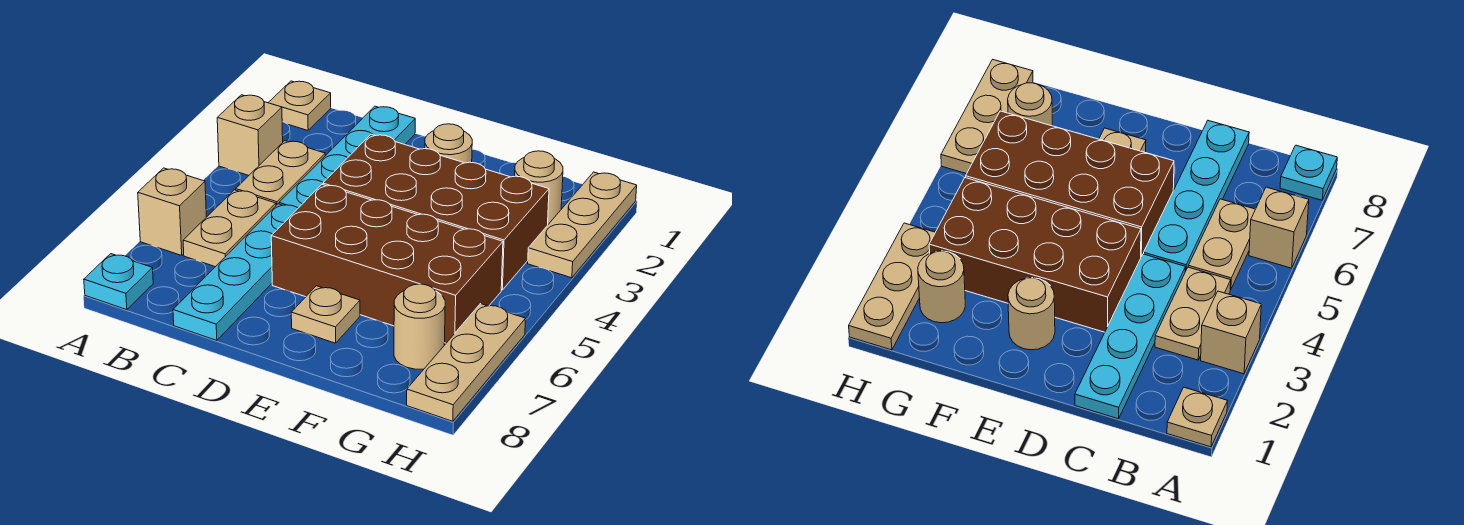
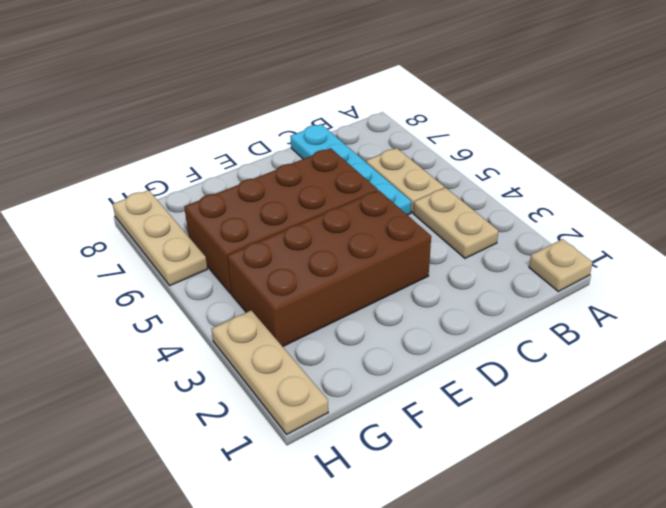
none -> tan 1x1 brick [217,95,283,175]
none -> tan 1x1 brick [138,168,206,255]
none -> cyan 1x1 plate [84,254,153,310]

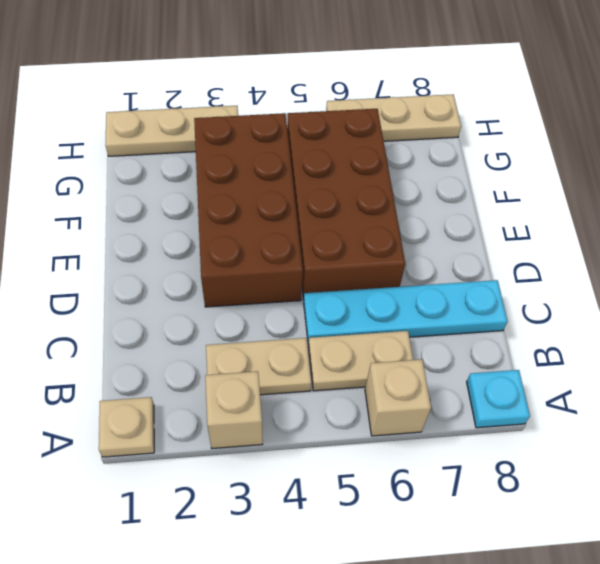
none -> cyan 1x4 plate [279,106,415,208]
none -> tan 1x1 round brick [425,124,472,163]
none -> tan 1x1 plate [291,286,360,343]

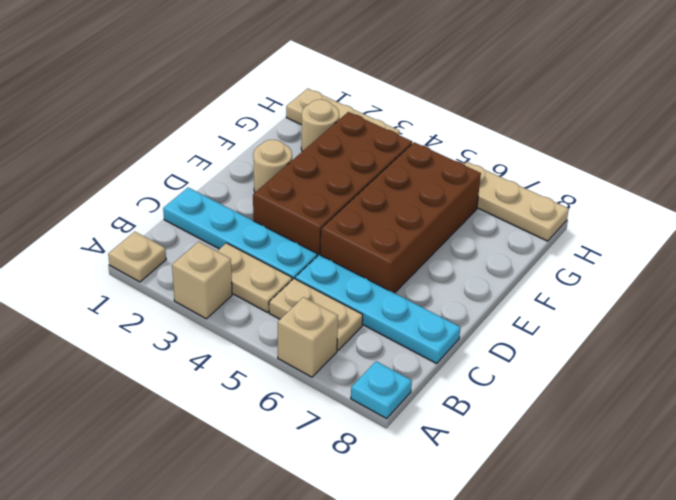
none -> tan 1x1 plate [291,286,360,343]
none -> tan 1x1 round brick [394,284,445,369]

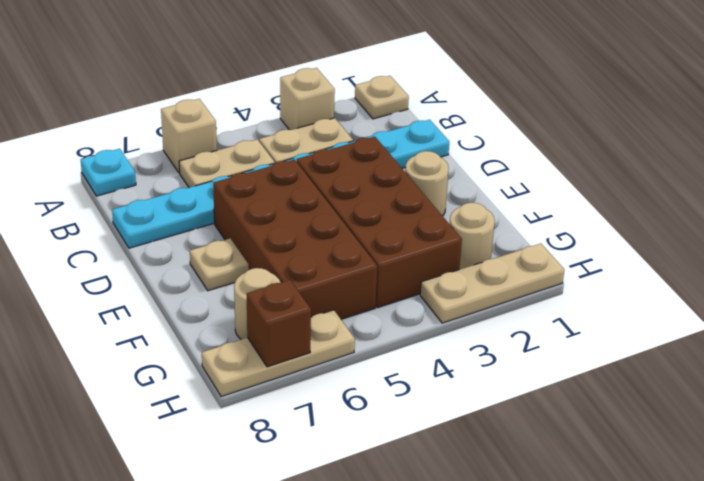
brown 1x1 brick [247,280,311,367] -> none

